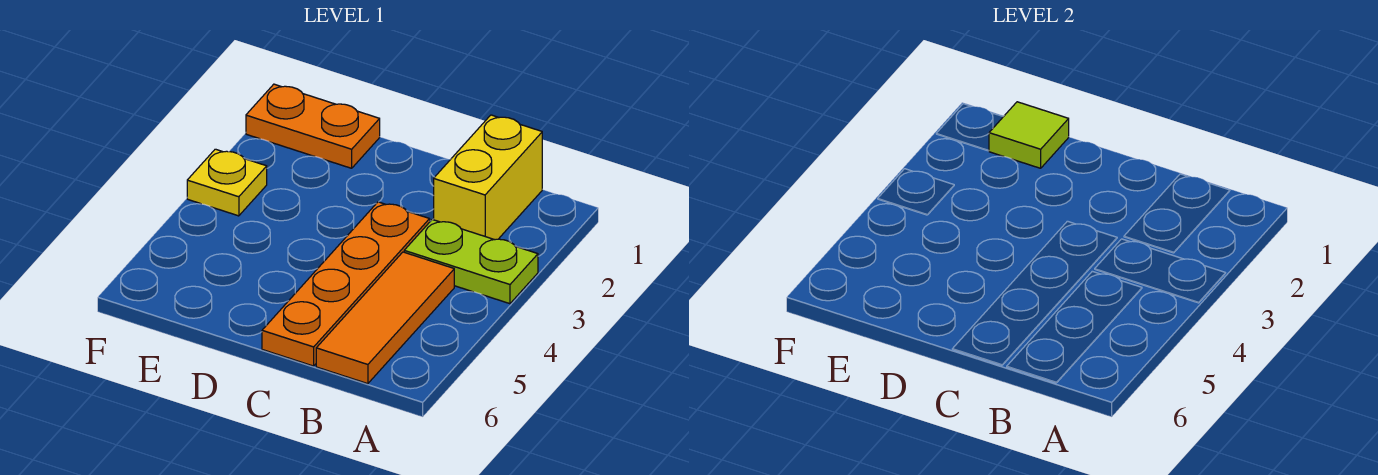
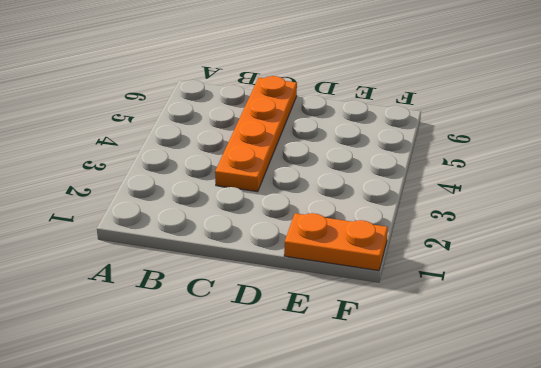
none -> lime 1x2 plate [404,220,538,304]
none -> yellow 1x2 brick [434,115,542,240]

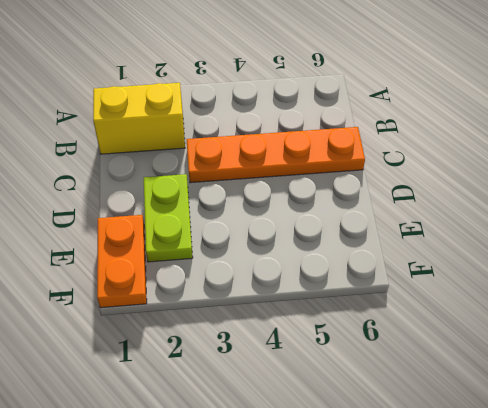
lime 1x2 plate [144,174,193,262] -> lime 1x2 plate moved to [404,220,538,304]
none -> orange 1x3 tile [316,252,454,384]
none -> yellow 1x1 plate [187,149,267,216]

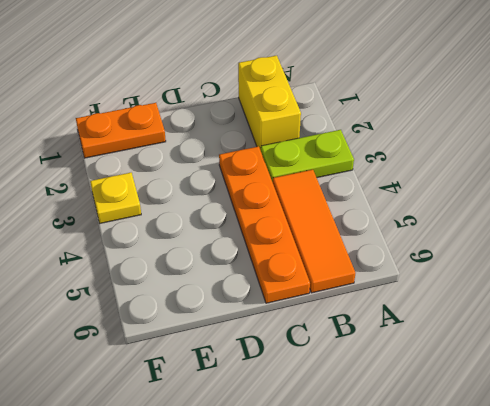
none -> lime 1x1 tile [989,102,1069,168]

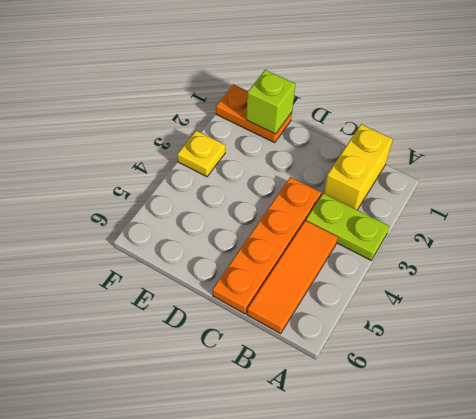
lime 1x1 brick [246,70,295,134] -> lime 1x1 tile [989,102,1069,168]

